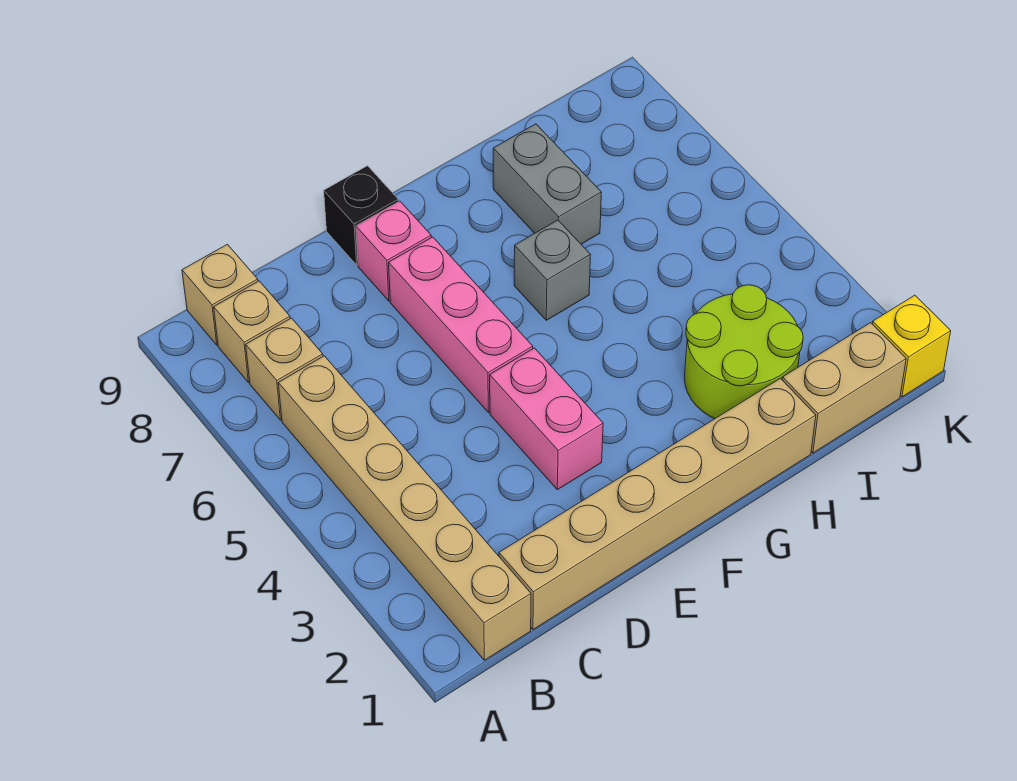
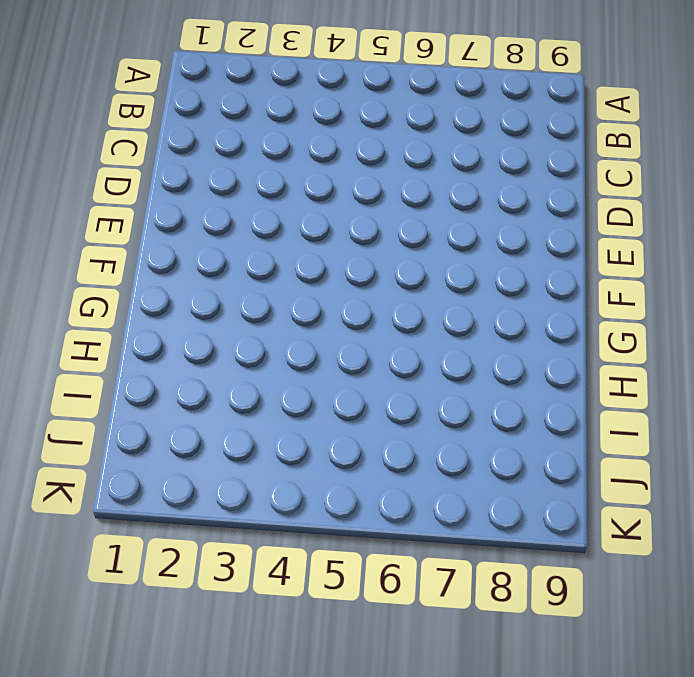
none -> tan 1x6 brick [278,356,531,660]
none -> tan 1x1 brick [246,318,323,420]
none -> tan 1x1 brick [214,281,290,382]

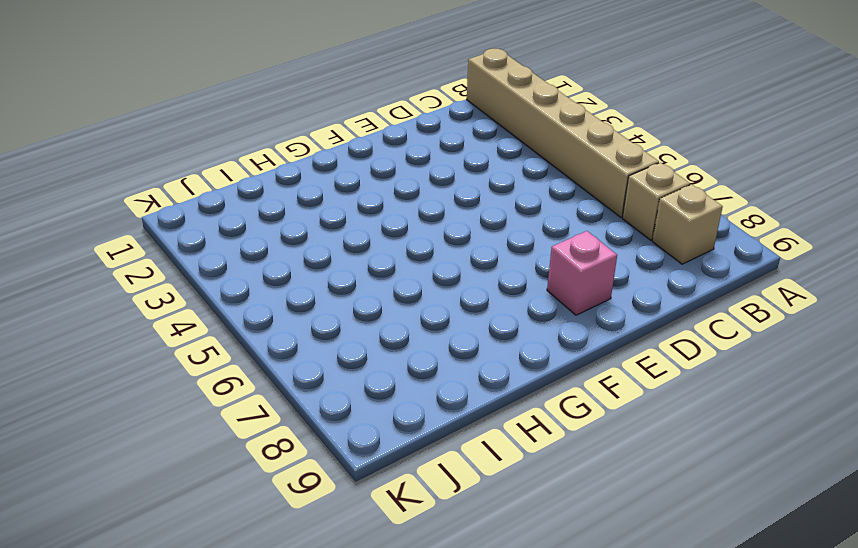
none -> tan 1x1 brick [182,244,258,345]
none -> tan 1x6 brick [499,378,816,630]
none -> pink 1x2 brick [490,348,603,490]

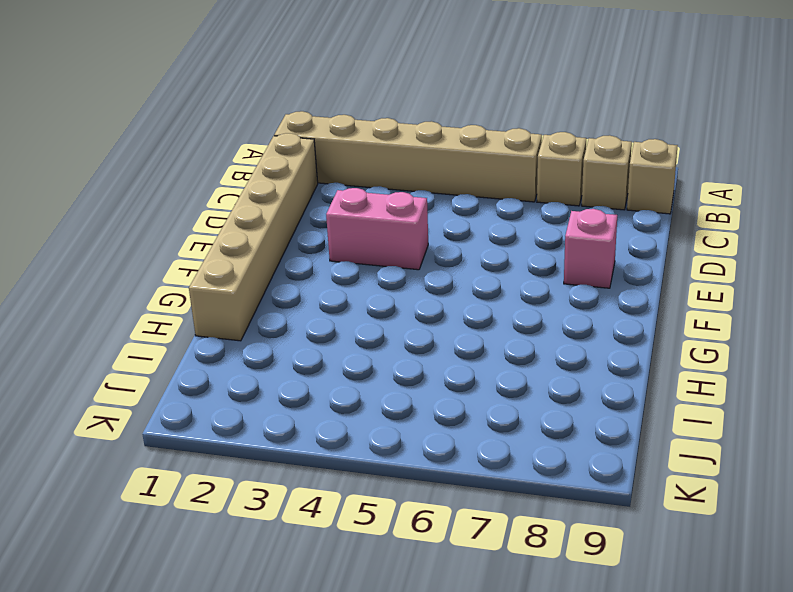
none -> pink 1x3 brick [389,237,533,412]
none -> black 1x1 brick [324,166,398,265]
none -> grey 1x1 brick [514,220,590,320]

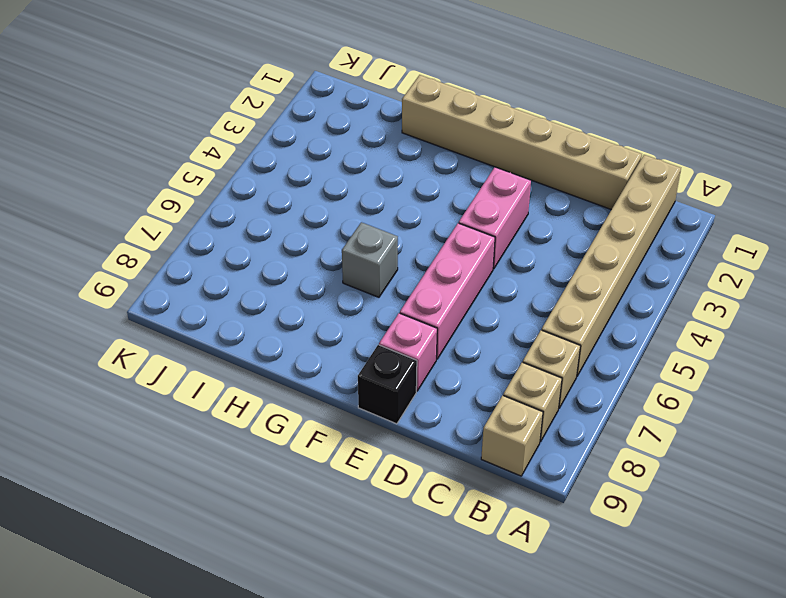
none -> lime 2x2 round brick [684,285,803,418]
none -> grey 1x2 brick [493,124,601,244]
none -> tan 1x2 brick [782,323,906,453]

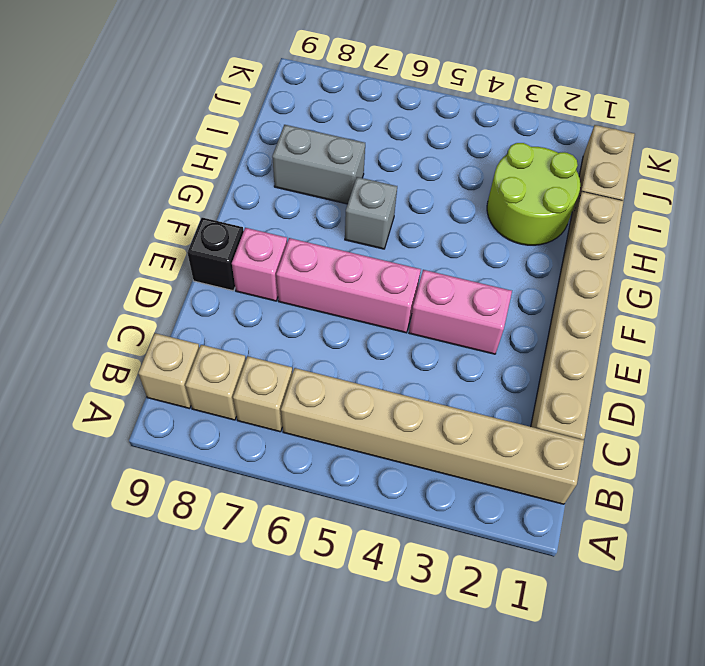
none -> yellow 1x1 brick [872,295,951,397]

